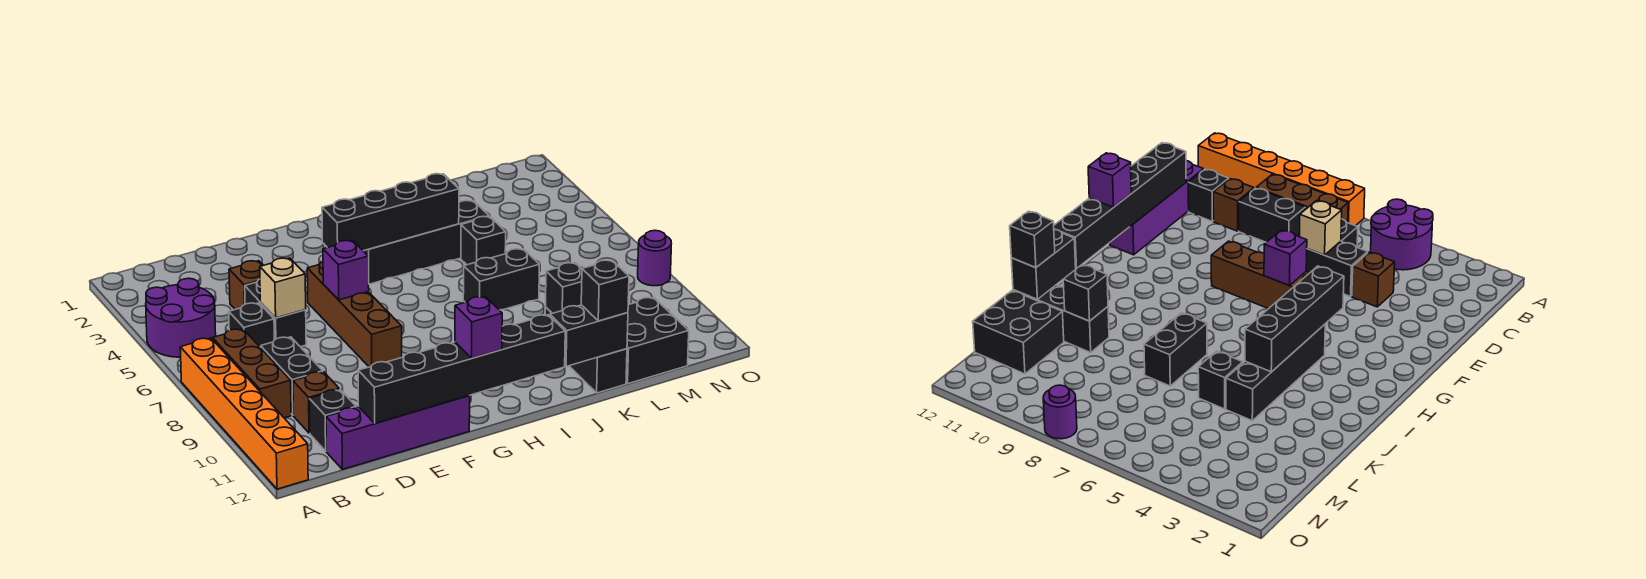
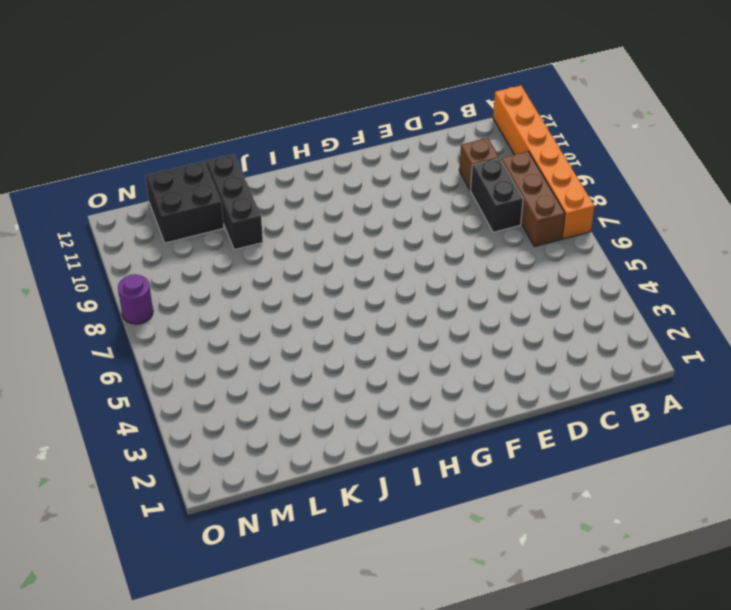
none -> purple 2x2 round brick [146,278,216,357]
none -> black 1x1 brick [229,303,274,348]
none -> black 1x1 brick [309,389,356,451]

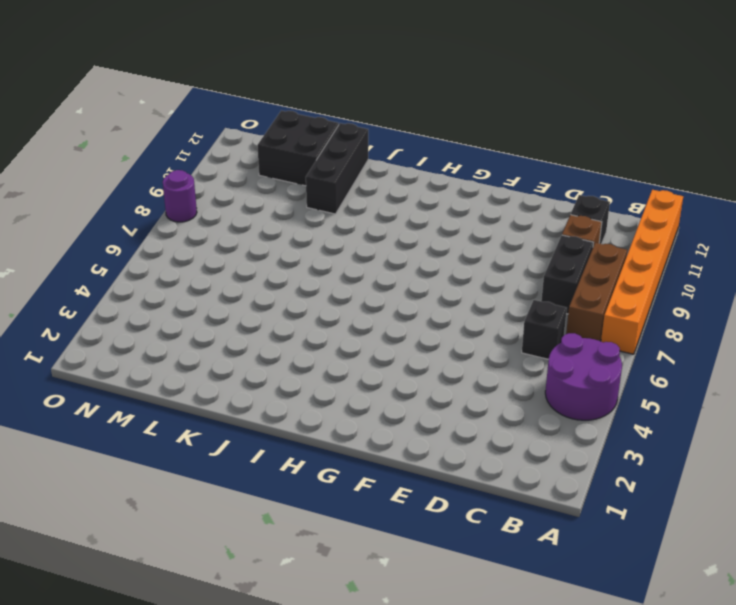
none -> purple 1x4 brick [326,396,470,469]
none -> brown 1x1 brick [229,261,263,309]
none -> black 1x2 brick [245,279,306,347]

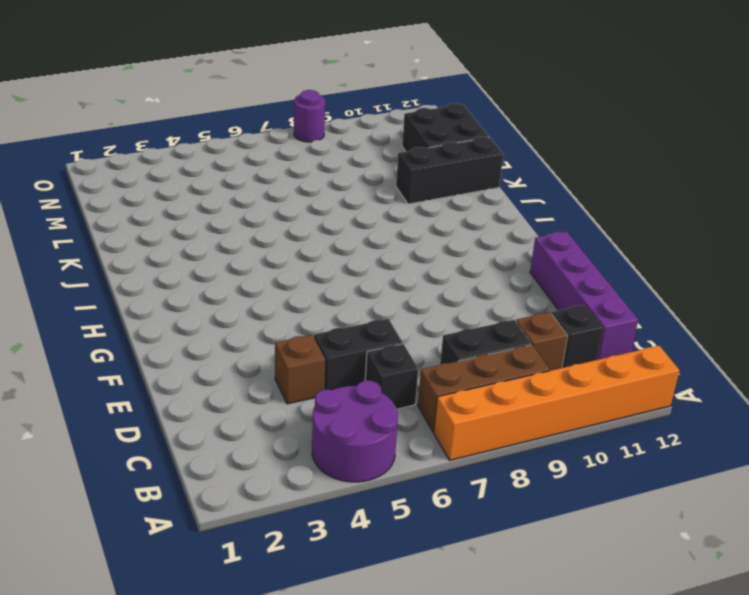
none -> brown 1x4 brick [307,262,402,367]
none -> black 1x4 brick [364,201,489,284]
none -> black 1x2 brick [463,249,539,310]

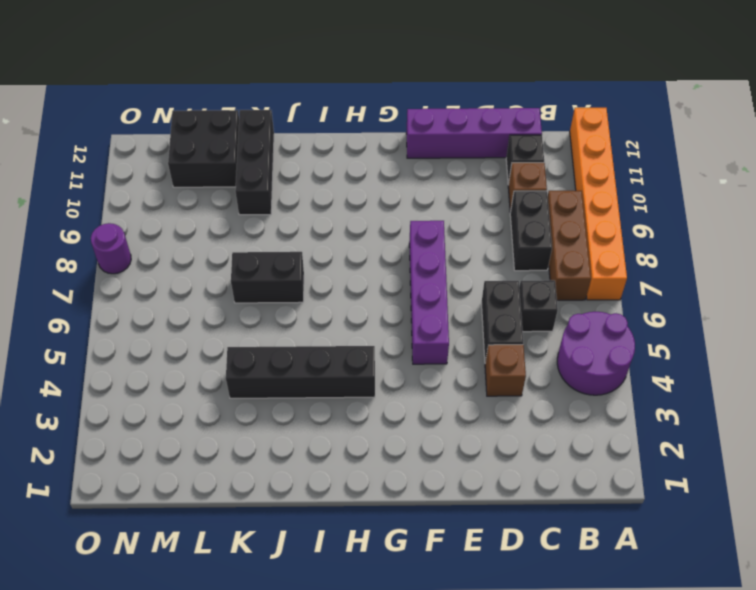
purple 1x4 brick [409,221,449,364] -> brown 1x4 brick [307,262,402,367]
none -> black 1x1 brick [461,216,506,265]
none -> tan 1x1 brick [260,258,306,318]
none -> black 1x6 brick [358,315,565,423]

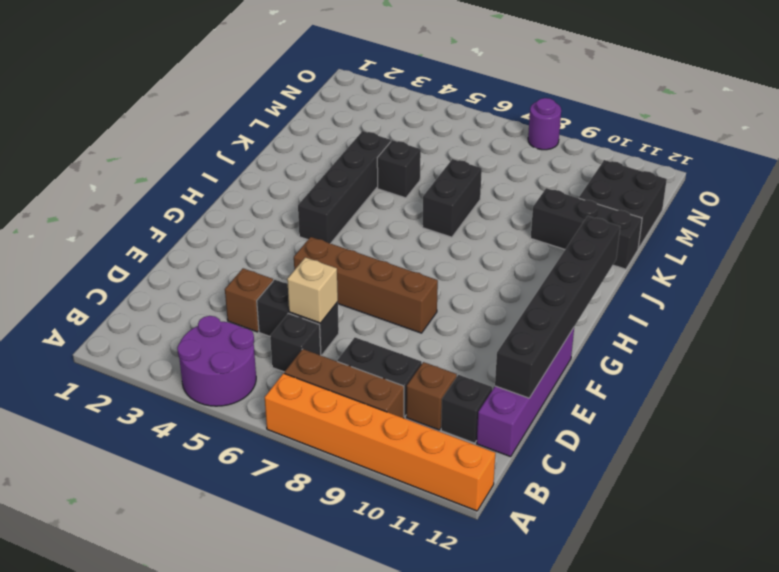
none -> purple 1x1 brick [323,240,369,300]
none -> black 1x4 brick [322,174,459,251]
none -> black 1x2 brick [550,305,628,367]

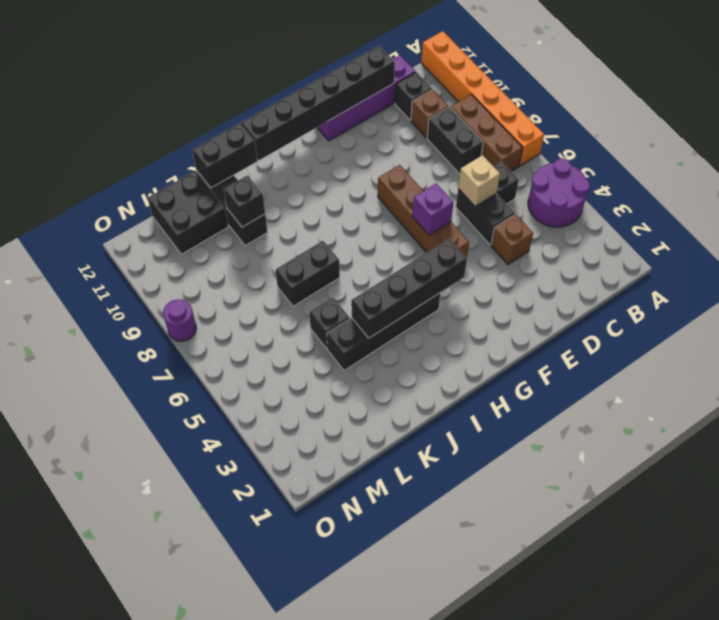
none -> purple 1x1 brick [455,297,502,358]
none -> black 1x1 brick [581,260,629,321]

